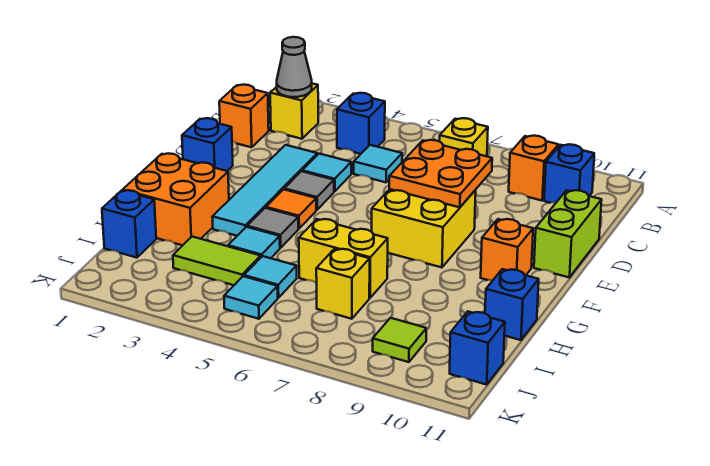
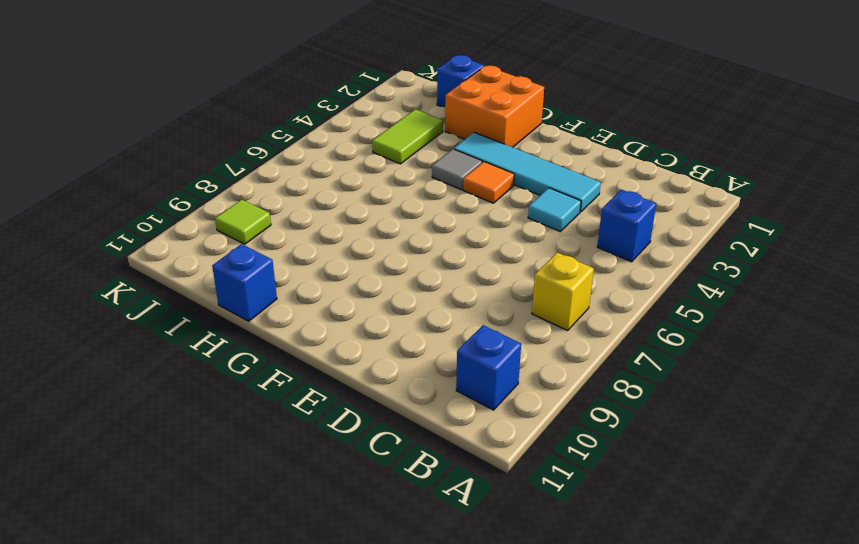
none -> yellow 1x1 brick [270,83,318,139]
none -> orange 1x1 brick [509,136,559,200]
none -> orange 1x1 brick [219,85,269,147]

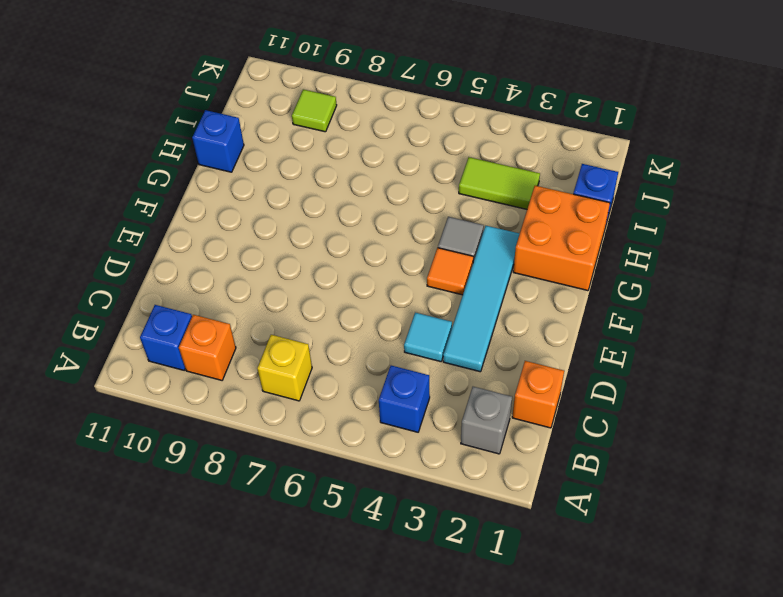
grey 1x1 brick [461,387,512,454] -> yellow 1x1 brick [270,83,318,139]
none -> cyan 1x1 tile [354,145,402,182]
none -> lime 1x2 brick [534,190,602,277]
none -> blue 1x1 brick [182,118,233,171]

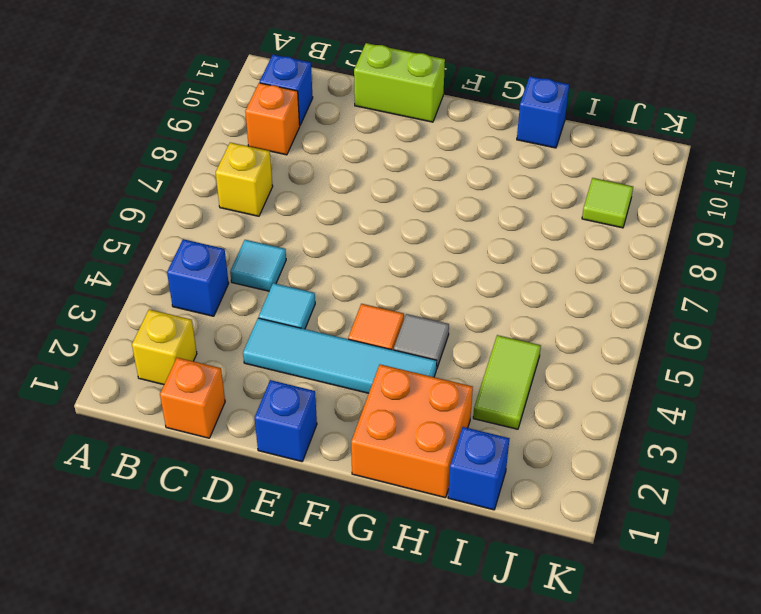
none -> grey 1x1 tile [284,171,334,210]
none -> yellow 2x2 brick [372,189,476,267]
none -> orange 1x1 brick [481,219,533,280]

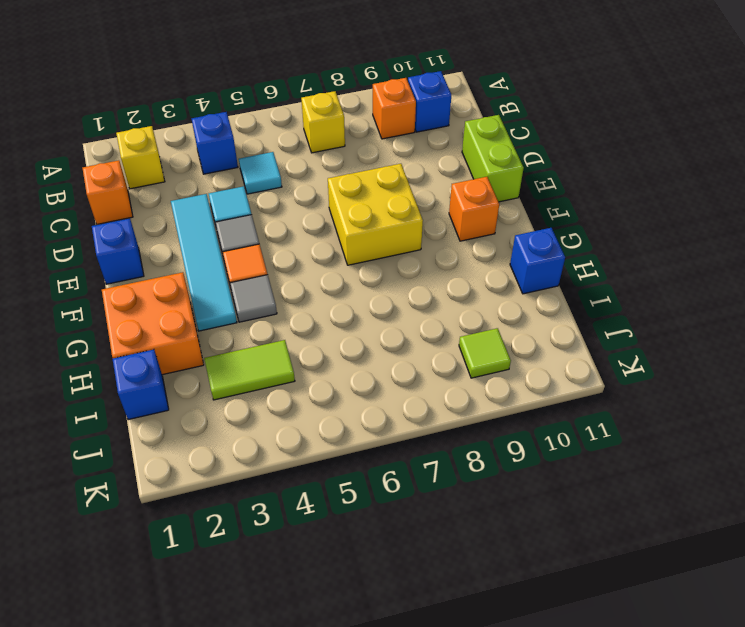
none -> cyan 1x1 tile [228,227,280,258]
none -> yellow 1x2 brick [299,219,388,298]
none -> cyan 1x1 tile [244,256,297,298]

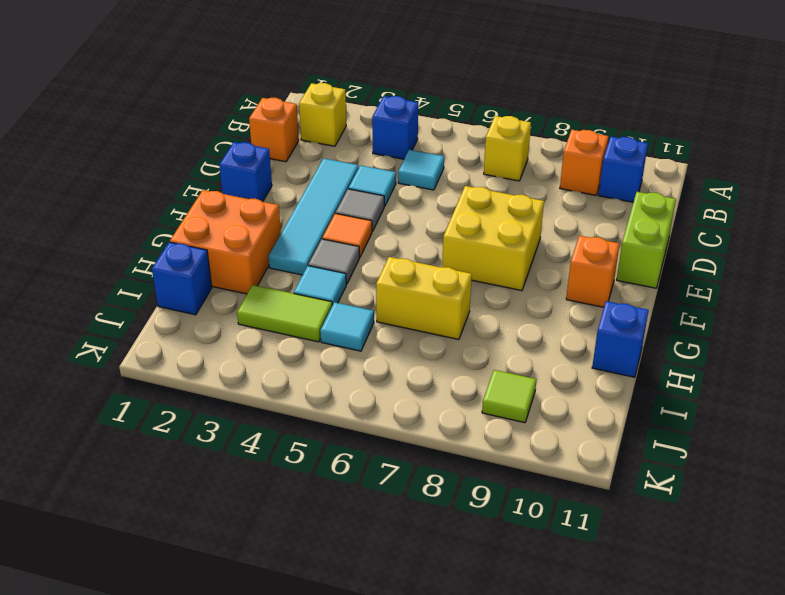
none -> yellow 1x1 brick [316,249,370,319]
none -> cyan 1x1 tile [224,276,278,319]
none -> blue 1x1 brick [450,312,505,385]

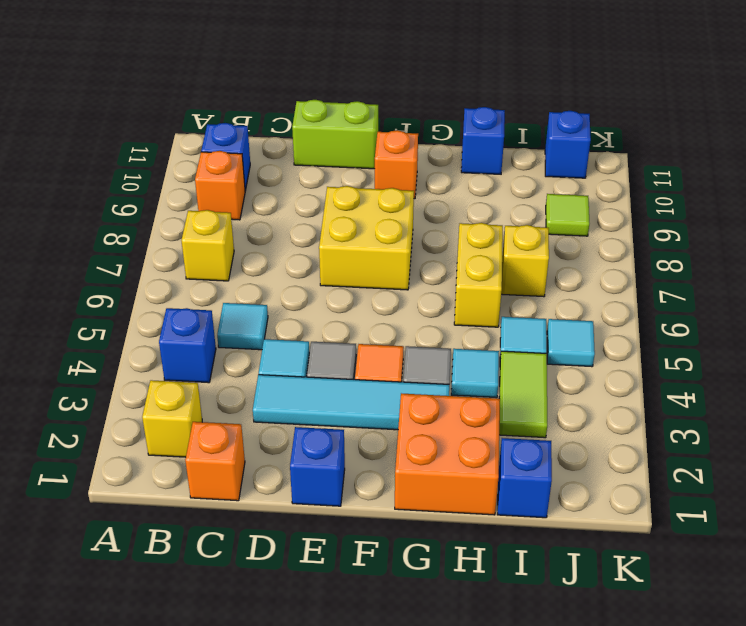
none -> grey 1x1 cone [277,37,312,97]
none -> orange 2x2 plate [389,140,492,207]

